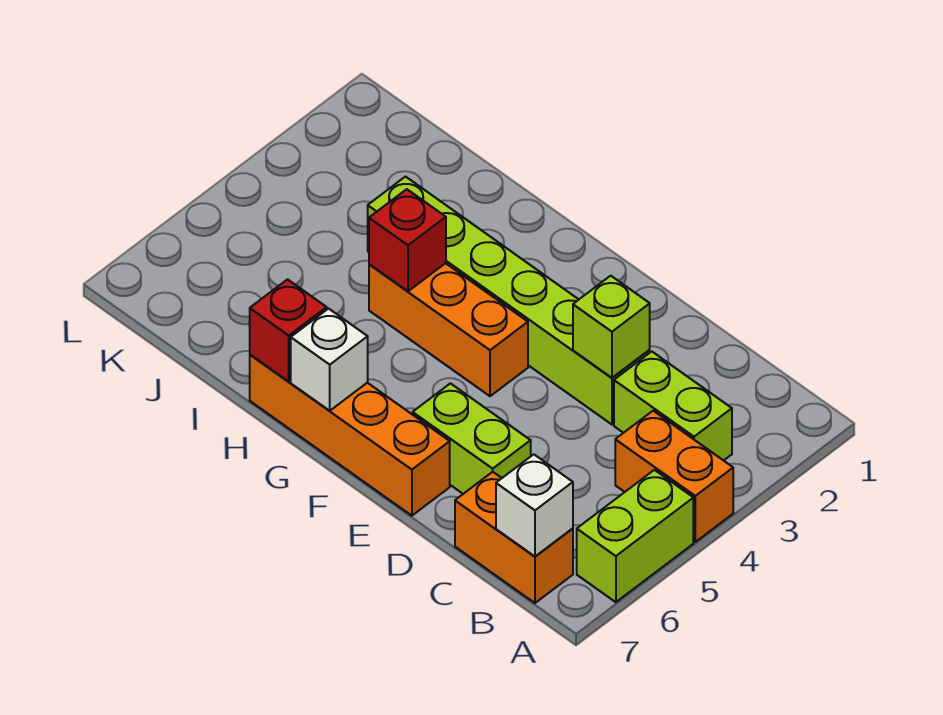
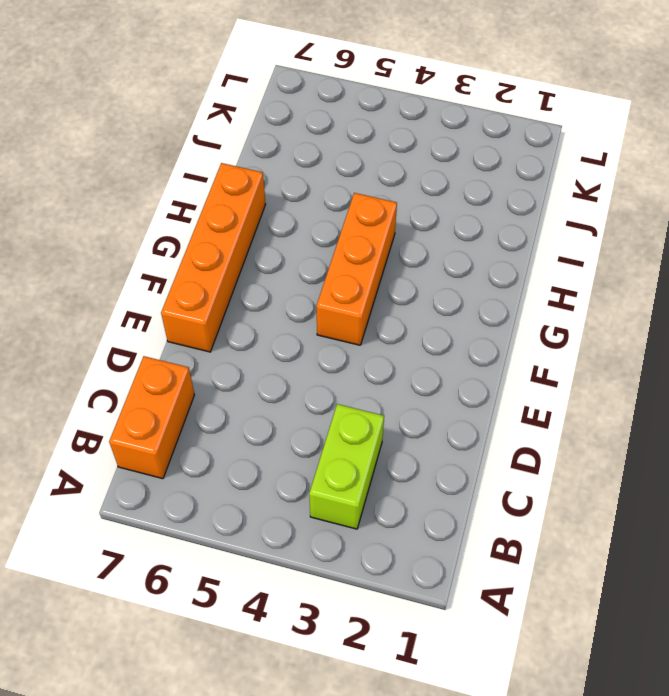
none -> orange 1x2 brick [615,411,733,542]
none -> lime 1x2 brick [577,470,693,602]
none -> lime 1x6 brick [368,177,650,424]

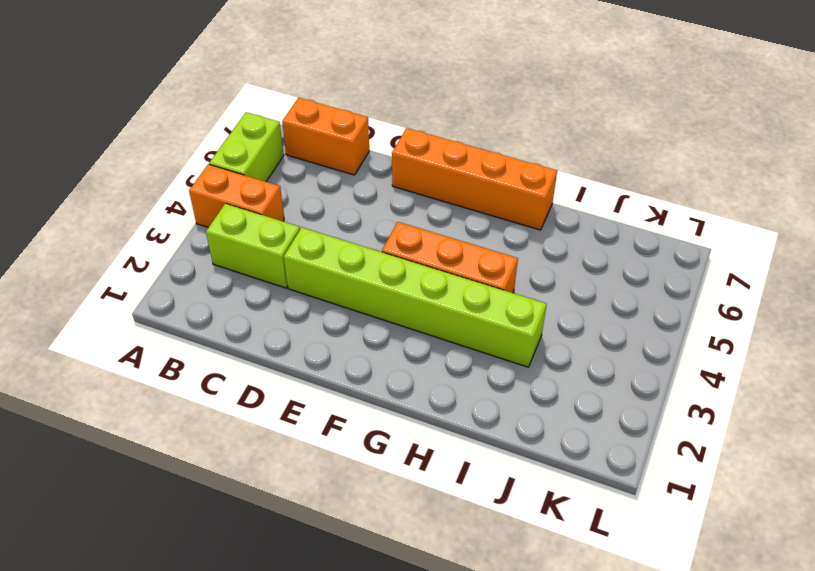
none -> lime 1x2 brick [413,383,531,494]
none -> white 1x1 brick [496,454,573,556]
none -> lime 1x1 brick [573,276,650,378]

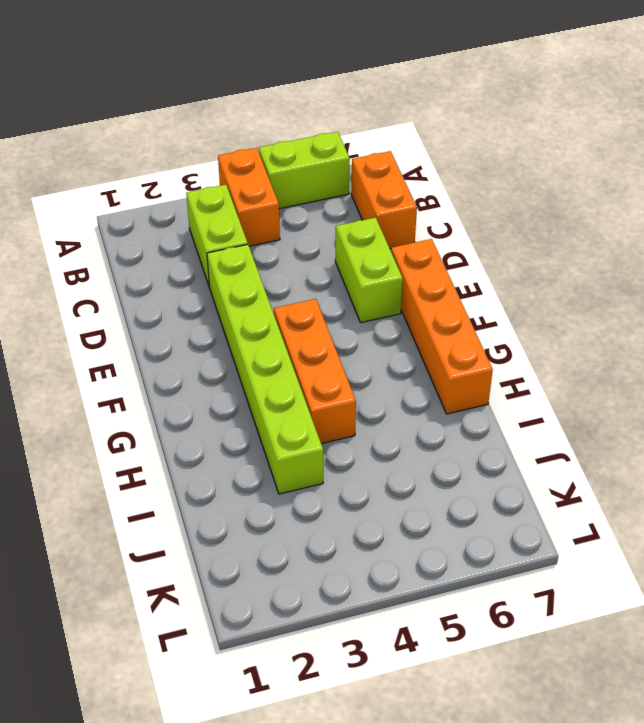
none -> white 1x1 brick [496,454,573,556]
none -> lime 1x1 brick [573,276,650,378]
none -> white 1x1 brick [291,309,368,411]

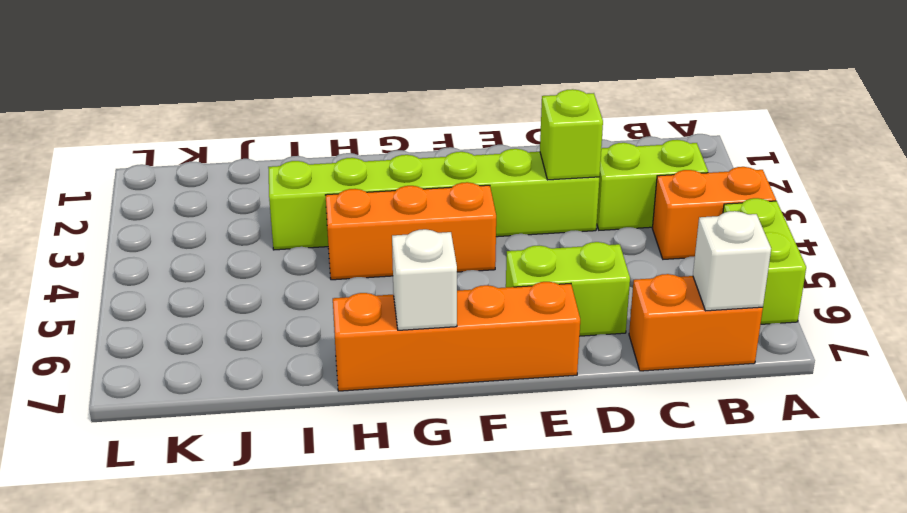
none -> red 1x1 brick [369,189,446,291]
none -> red 1x1 brick [250,280,327,381]

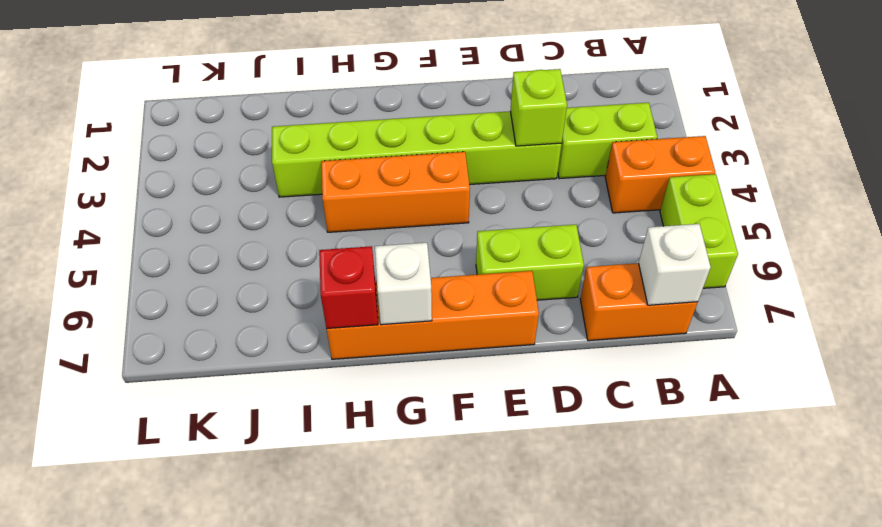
none -> red 1x1 brick [369,189,446,291]

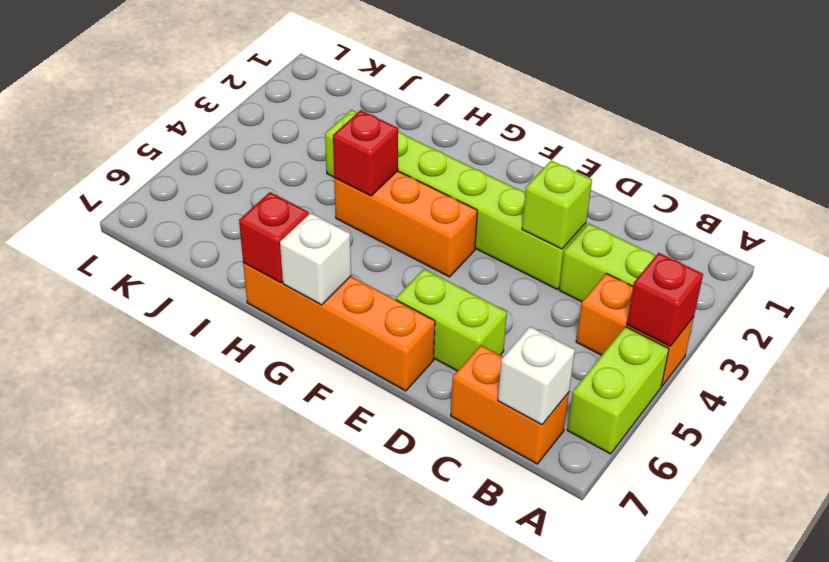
red 1x1 brick [627,253,703,346] -> none

